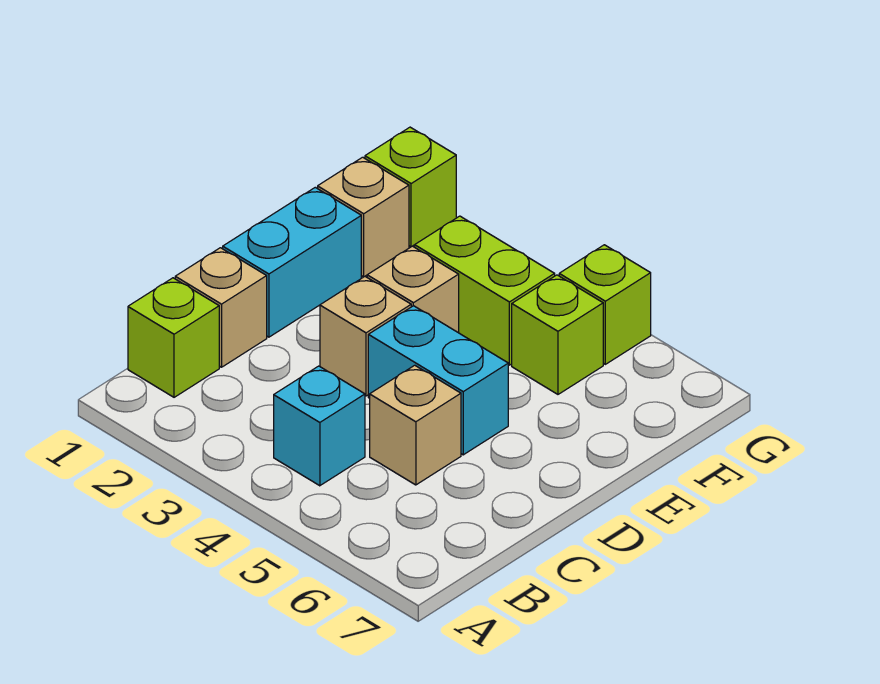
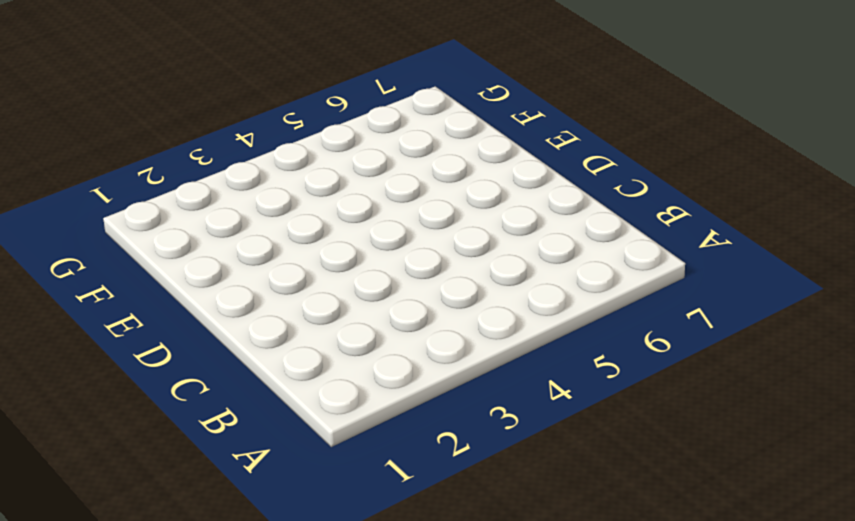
none -> lime 1x1 brick [128,278,219,397]
none -> cyan 1x1 brick [274,366,365,486]
none -> tan 1x1 brick [175,248,267,367]

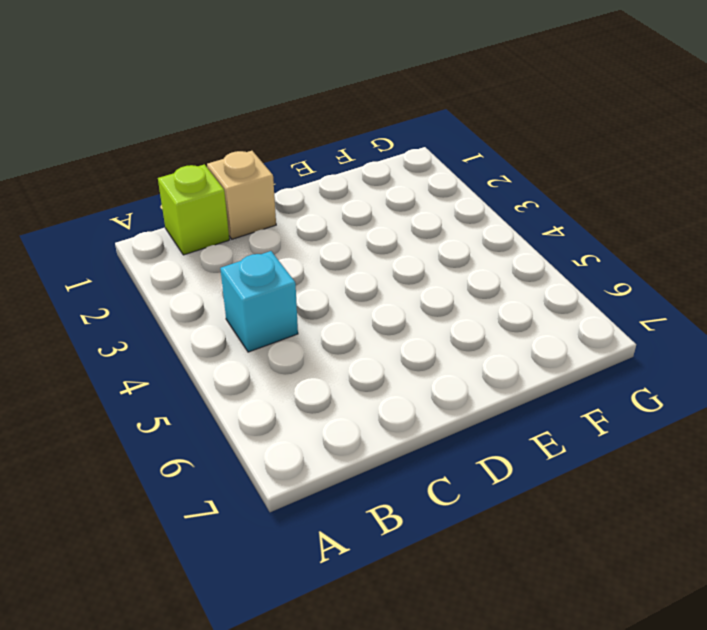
none -> tan 1x1 brick [370,365,461,485]
none -> cyan 1x2 brick [223,187,361,337]
none -> tan 1x1 brick [320,277,411,396]

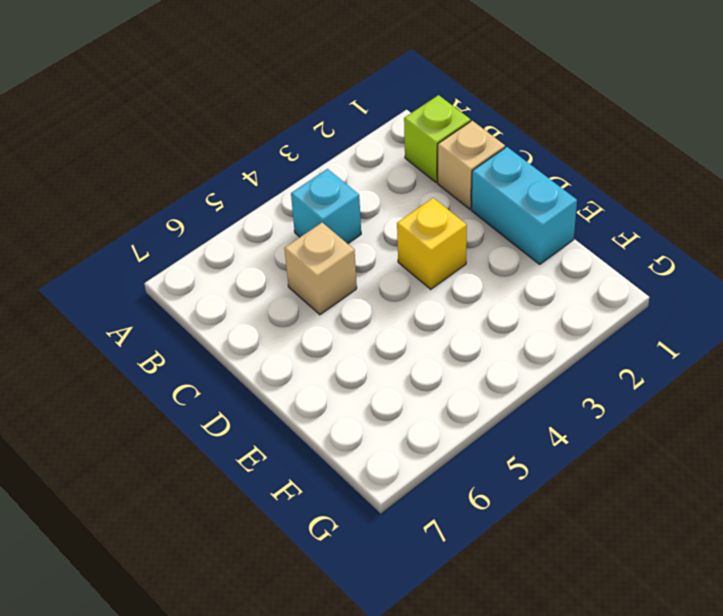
yellow 1x1 brick [397,198,467,289] -> tan 1x1 brick [320,277,411,396]
none -> cyan 1x2 brick [368,306,508,455]
none -> tan 1x1 brick [367,246,459,333]
none -> tan 1x1 brick [318,157,409,277]

